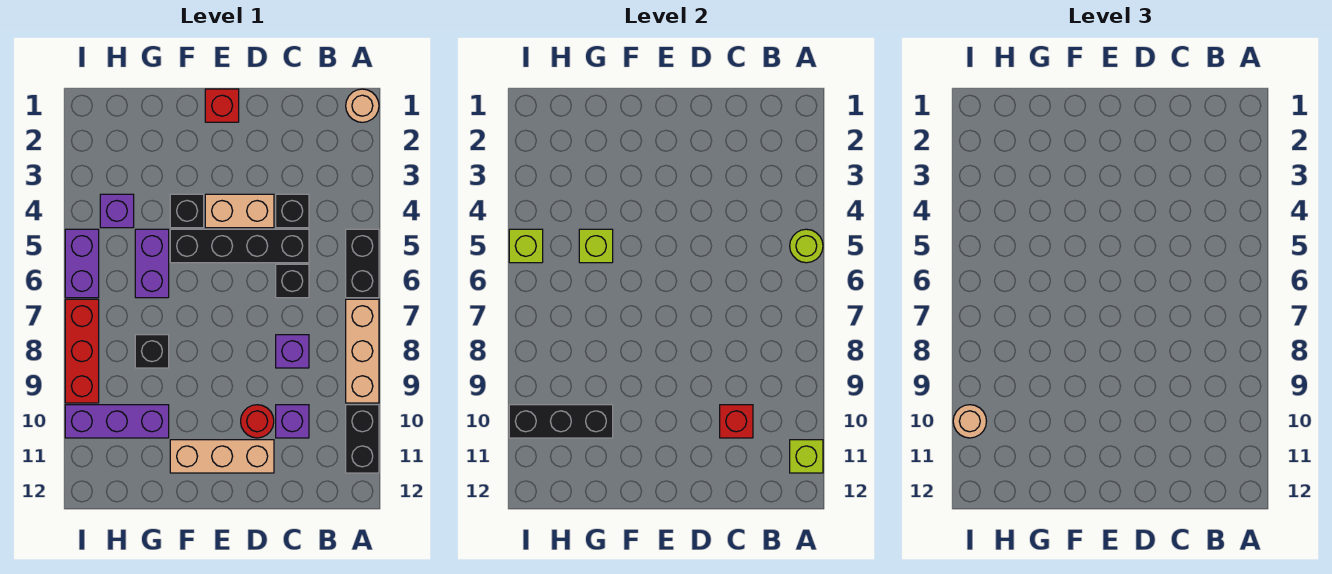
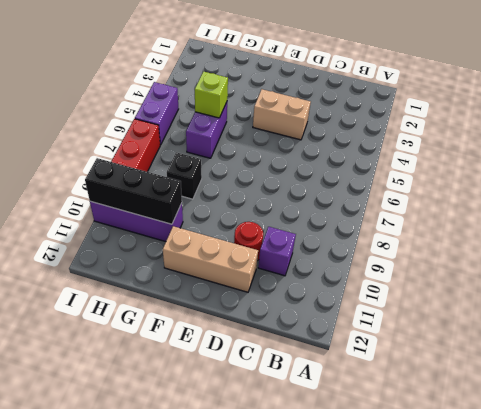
none -> tan 1x1 round brick [346,89,379,122]
none -> black 1x2 brick [346,229,379,298]
none -> tan 1x3 brick [346,299,379,403]

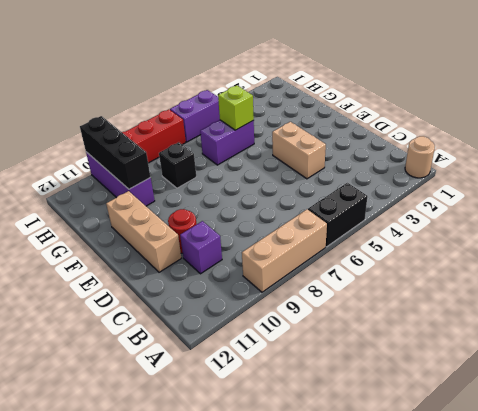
none -> black 1x2 brick [346,405,379,473]
none -> black 1x1 brick [276,194,309,228]
none -> black 1x4 brick [170,229,309,263]

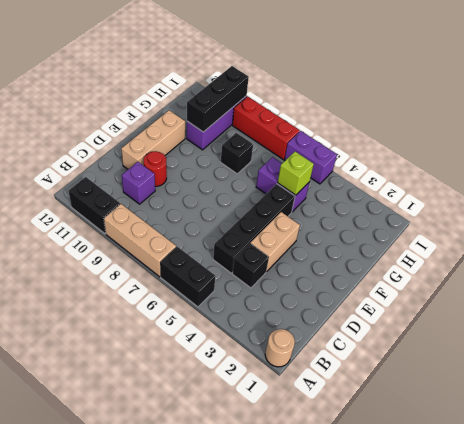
none -> black 1x1 brick [276,264,309,298]
none -> purple 1x1 brick [276,335,309,368]
none -> red 1x1 brick [205,89,239,122]

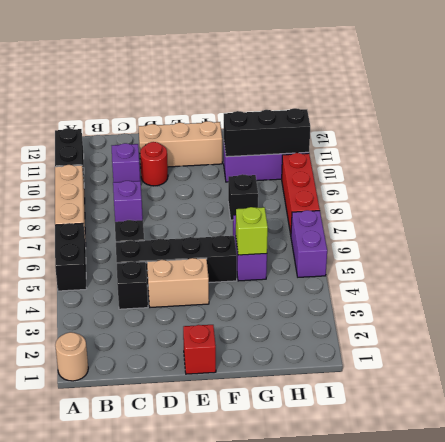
none -> black 1x1 brick [170,194,204,228]
none -> purple 1x1 brick [100,194,134,228]
none -> lime 1x1 round brick [790,229,823,263]

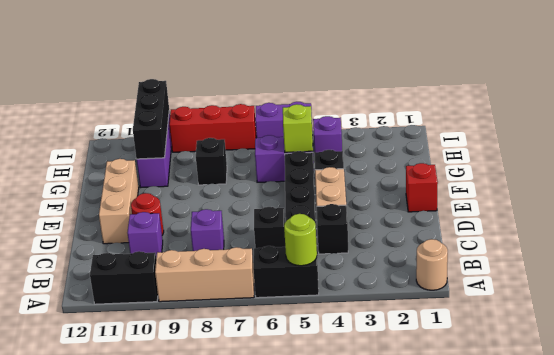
none -> lime 1x1 brick [790,440,823,473]
none -> red 1x1 brick [720,405,753,438]
none -> lime 1x1 brick [509,229,543,263]

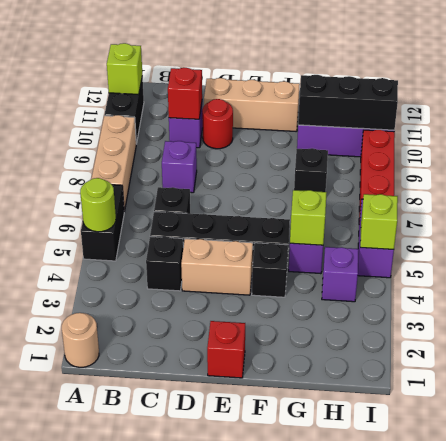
none -> tan 1x1 round brick [953,405,987,438]

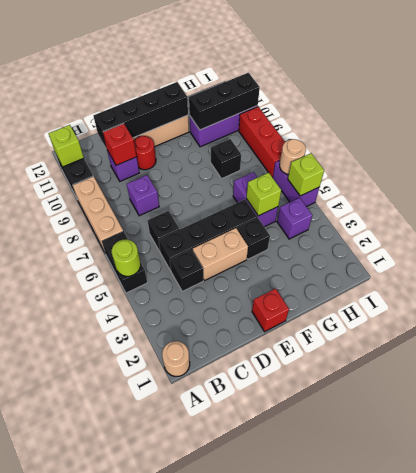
black 1x4 brick [93,82,188,147] -> none
tan 1x1 round brick [280,139,306,175] -> tan 1x1 round brick moved to [953,405,987,438]

